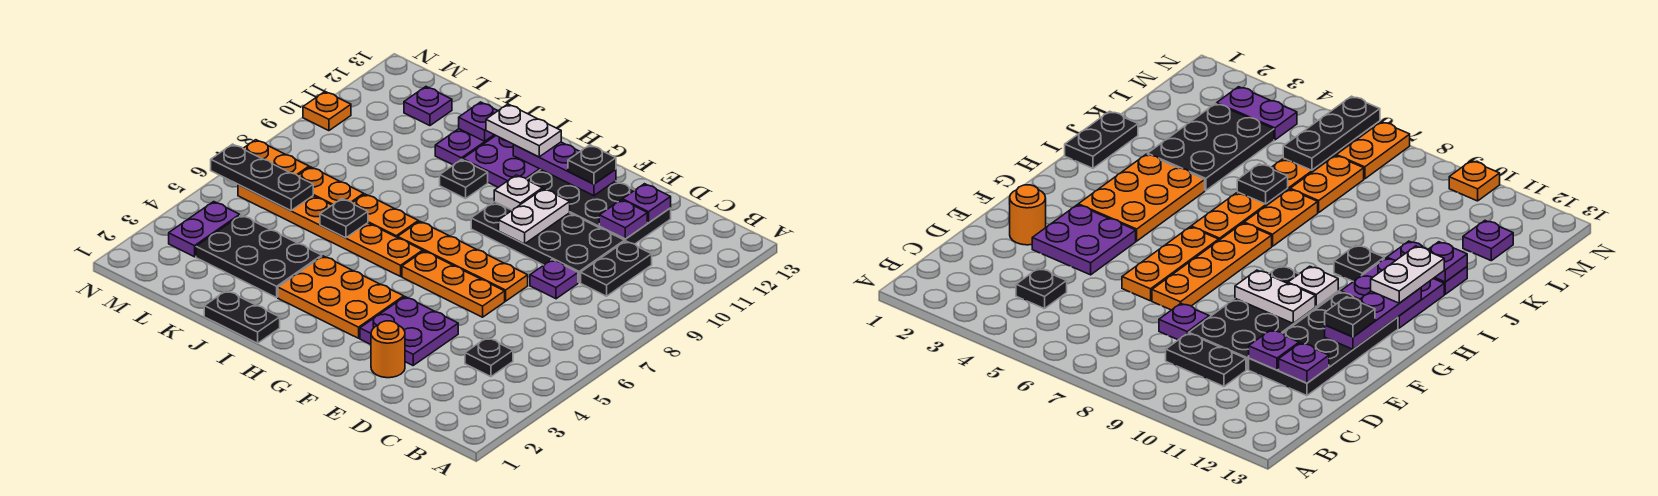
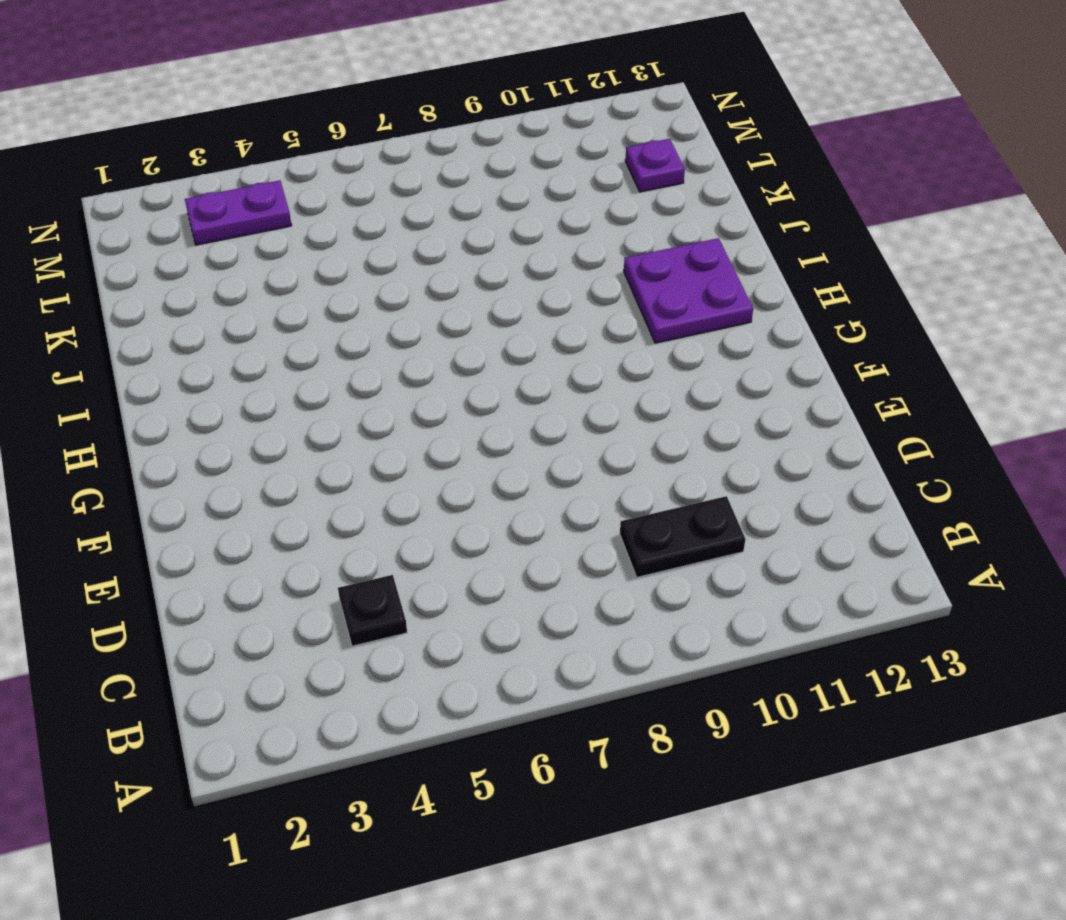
none -> purple 1x1 plate [530,260,578,299]
none -> black 2x4 plate [471,202,624,282]
none -> black 2x4 plate [527,170,671,244]
none -> orange 1x1 round brick [371,321,405,378]

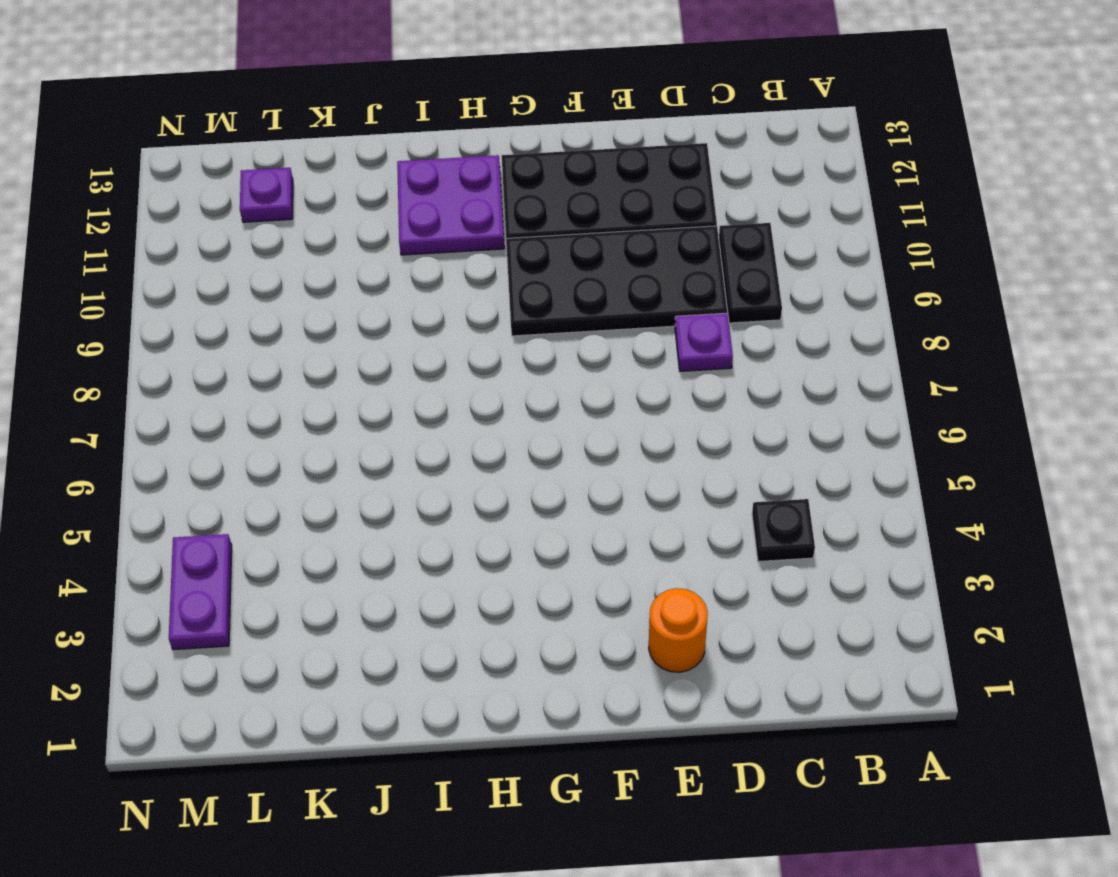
none -> purple 2x2 plate [360,297,458,365]
none -> orange 1x3 plate [402,251,505,317]
none -> orange 1x4 plate [398,221,528,301]
none -> orange 2x3 plate [278,256,404,338]

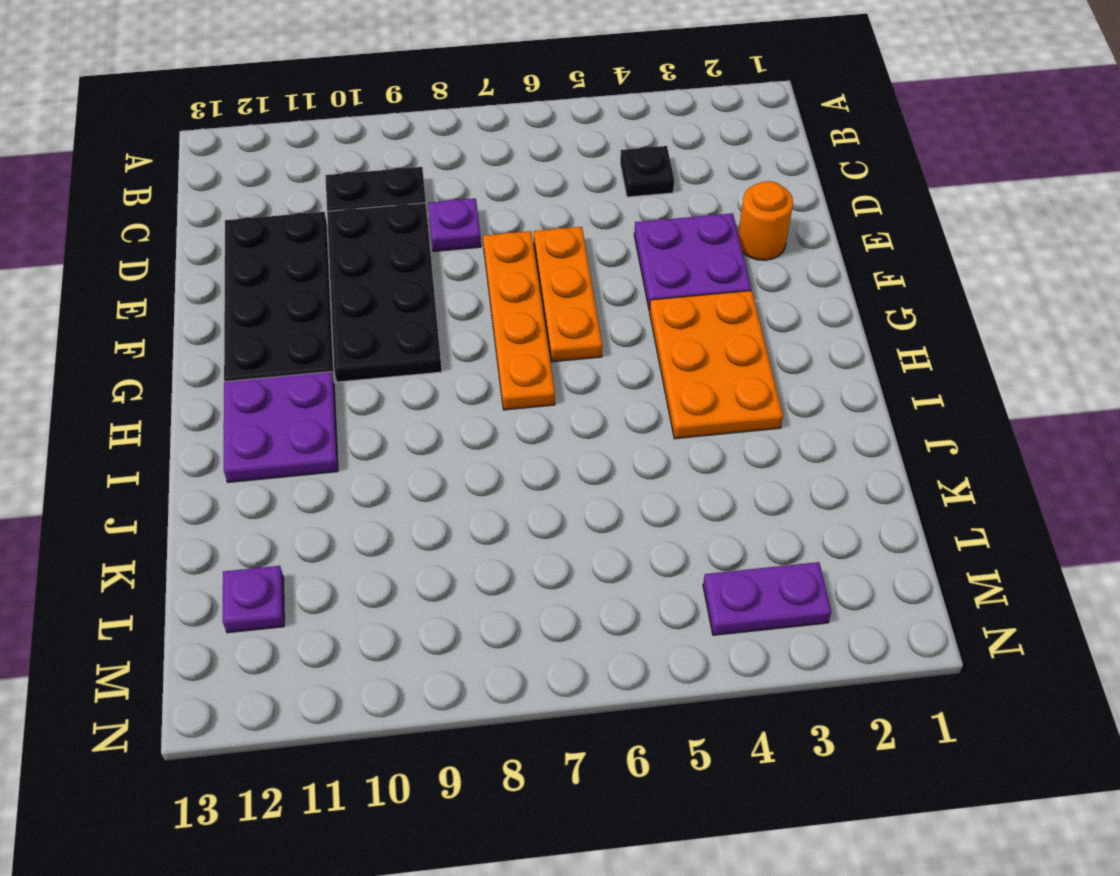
none -> orange 1x6 plate [238,185,423,276]
none -> black 1x2 plate [204,291,280,343]
none -> orange 1x2 plate [353,194,418,238]
none -> black 1x1 plate [440,159,488,199]

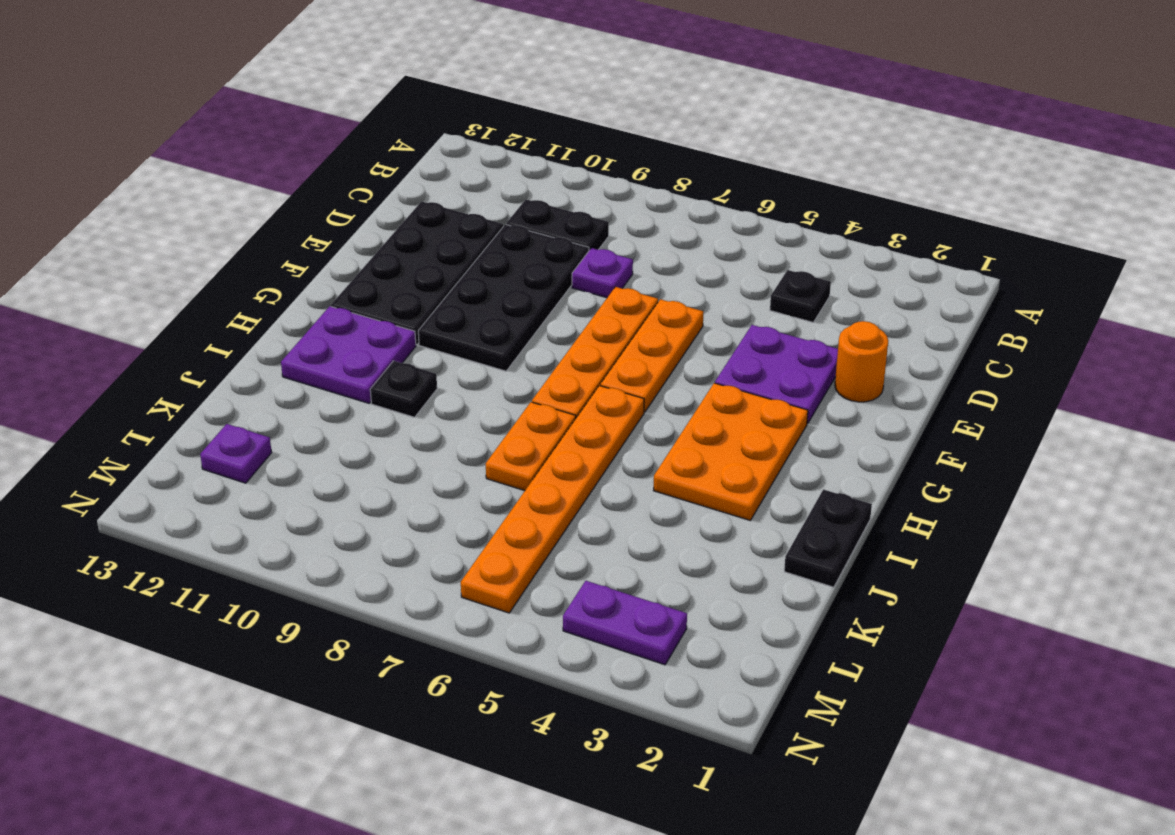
none -> black 2x3 plate [196,215,322,298]
none -> purple 1x2 plate [435,129,496,165]
none -> orange 1x2 plate [298,167,364,205]
none -> orange 1x2 plate [243,140,309,176]

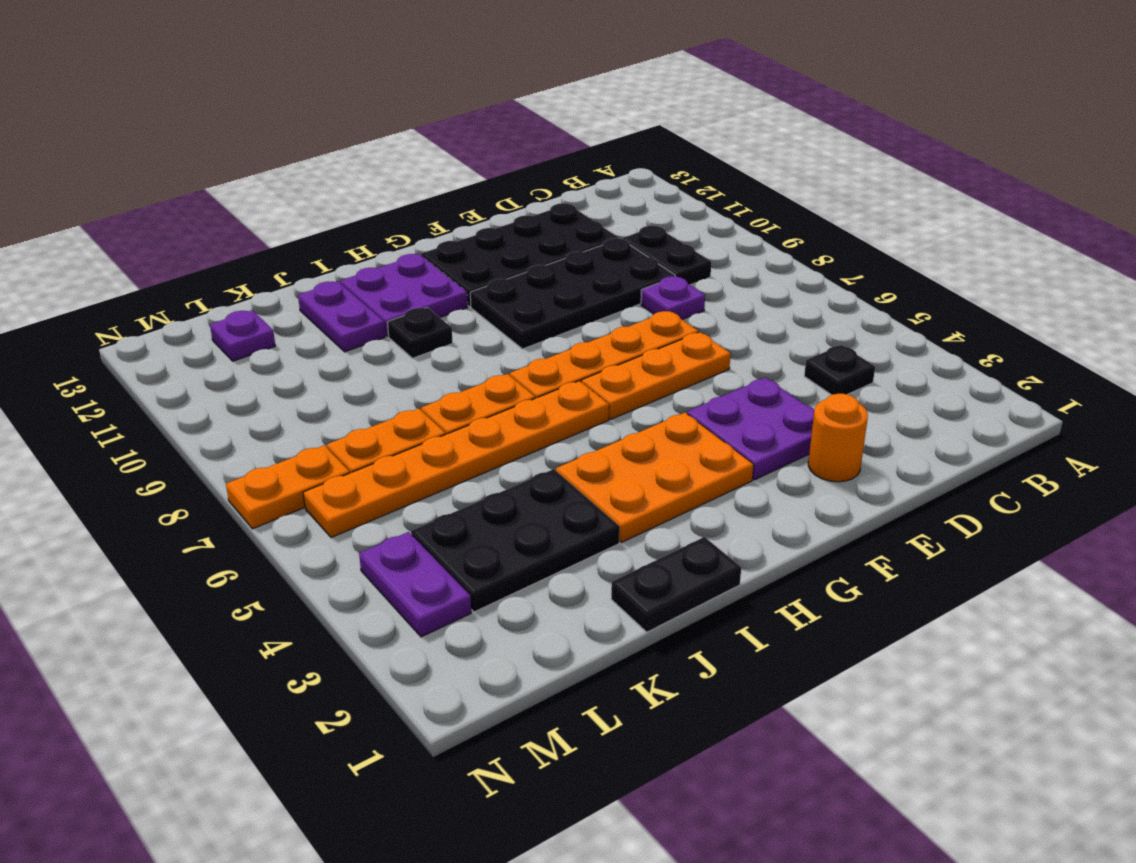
none -> orange 1x1 plate [303,92,351,131]
none -> purple 1x1 plate [599,200,647,239]
none -> purple 1x1 plate [623,184,671,223]
none -> white 1x2 plate [499,189,570,244]

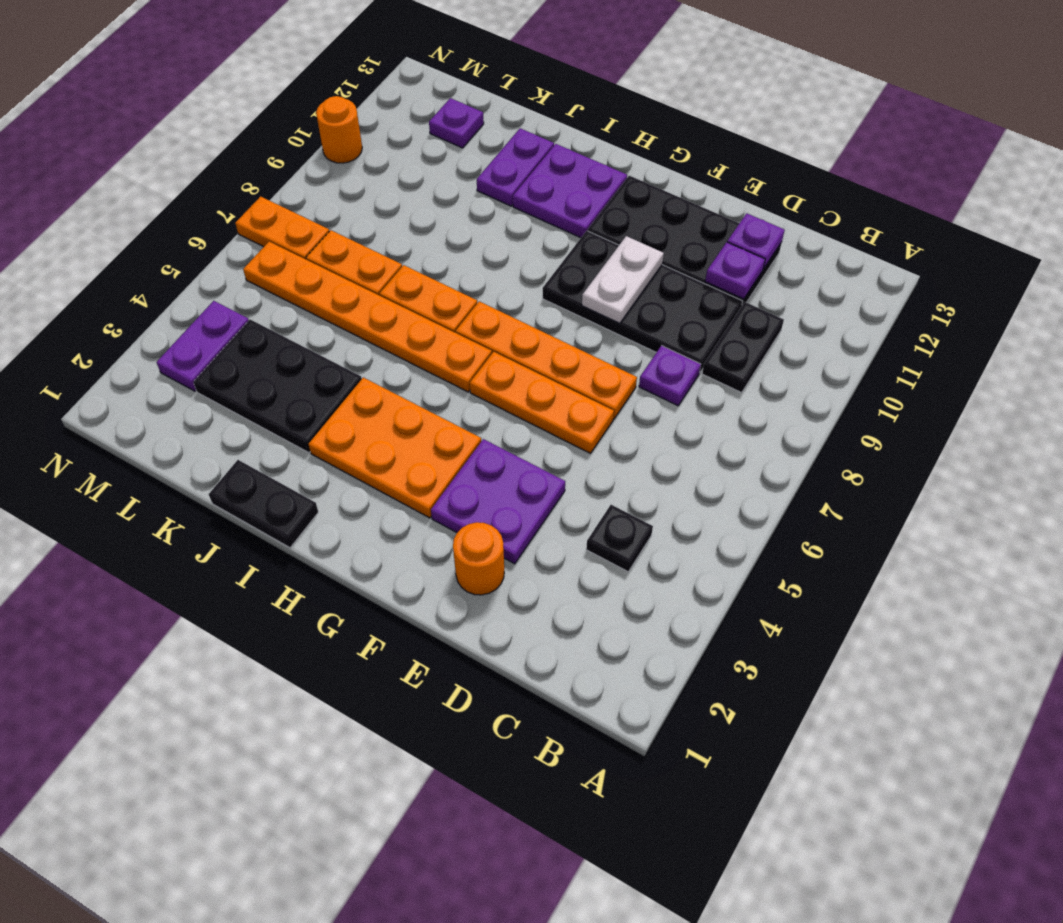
orange 1x1 round brick [316,96,362,163] -> orange 1x1 plate [303,92,351,131]
none -> black 1x1 plate [440,159,488,199]
none -> purple 1x3 plate [513,142,616,196]
none -> white 1x1 plate [494,175,542,210]
none -> black 1x1 plate [320,199,368,238]

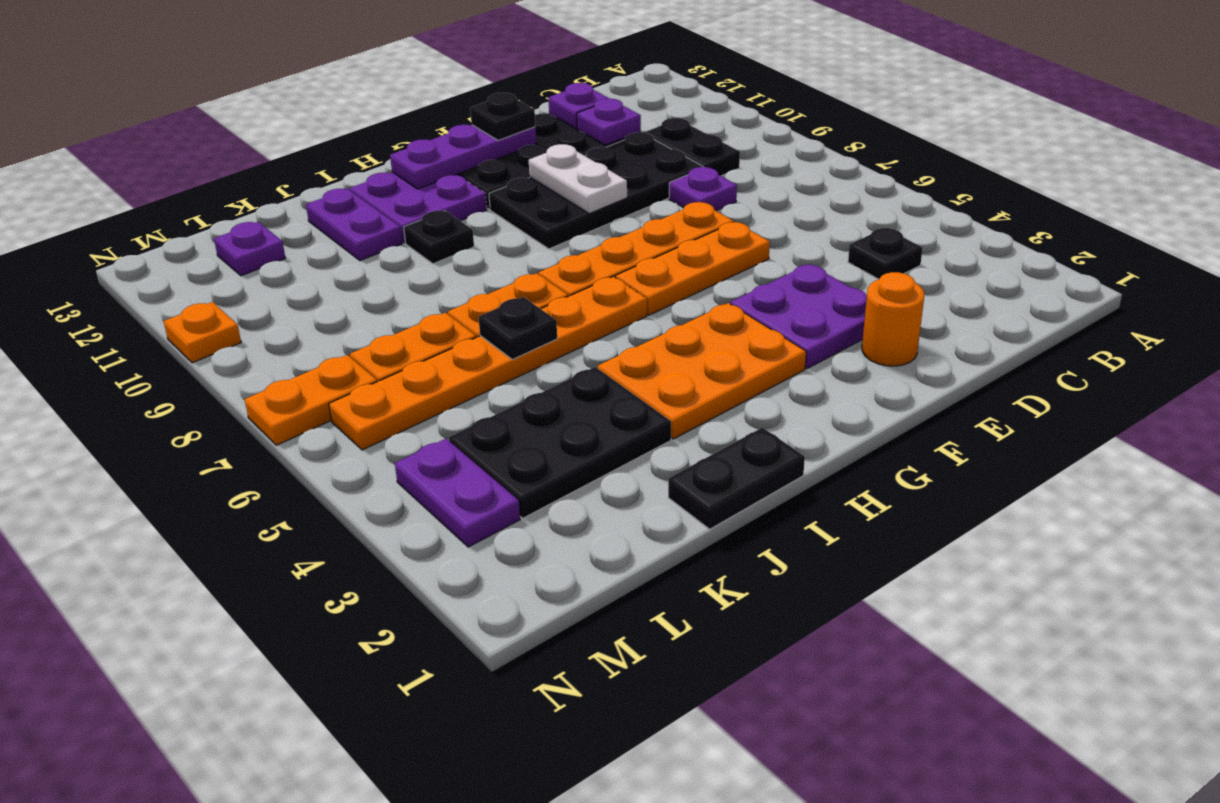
none -> white 1x1 plate [494,175,542,210]
none -> purple 1x1 plate [459,102,498,141]
none -> black 1x3 plate [211,144,313,211]
none -> white 1x2 plate [486,104,561,157]

